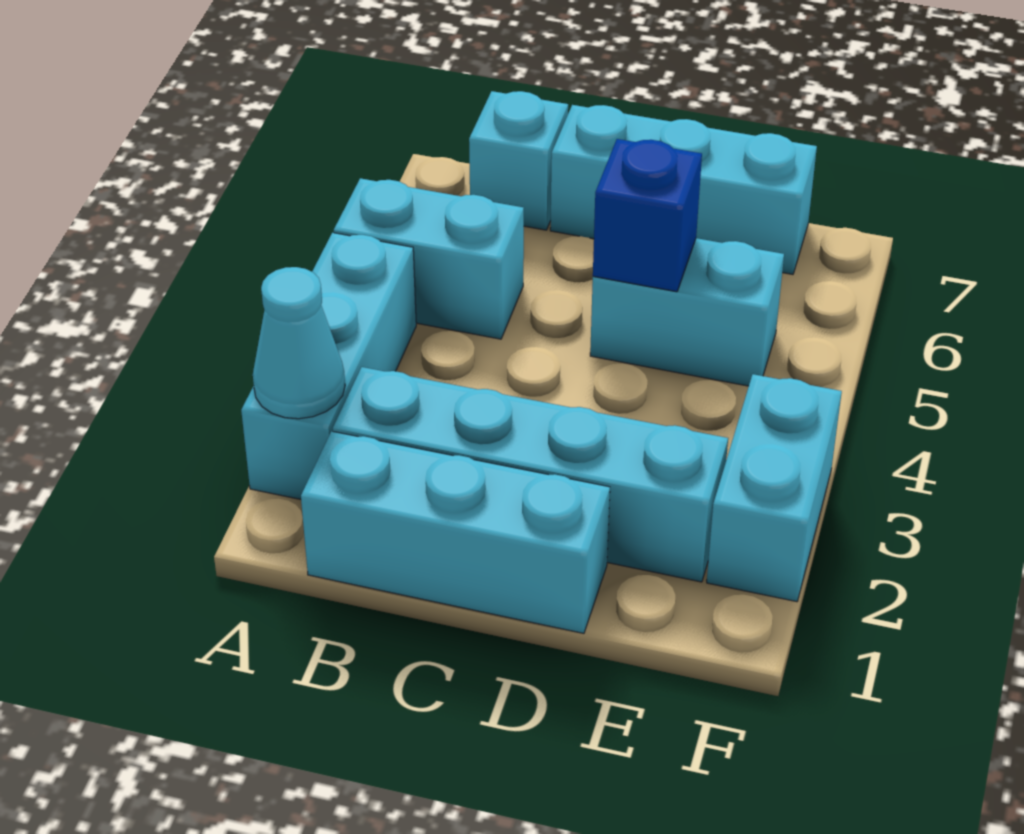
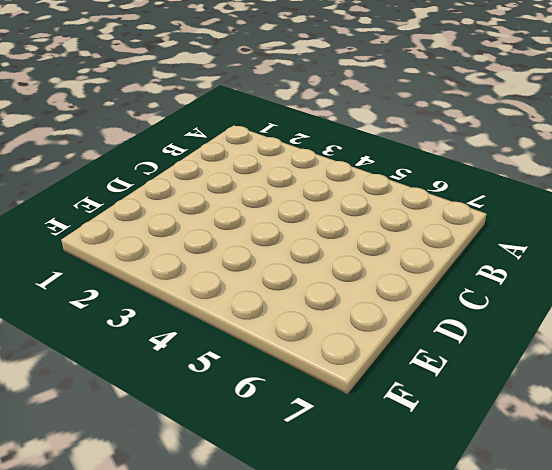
none -> cyan 1x3 brick [241,233,416,499]
none -> cyan 1x2 brick [334,178,524,339]

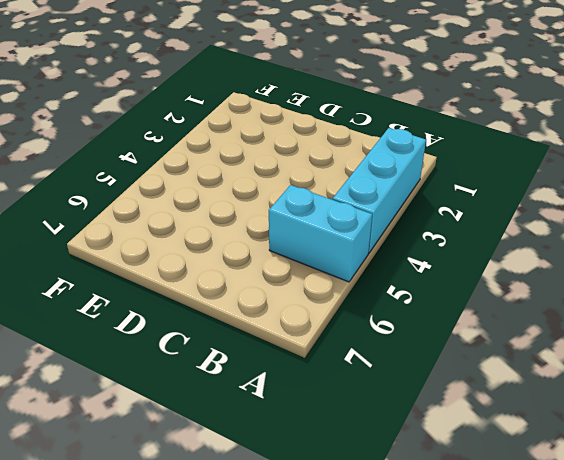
none -> cyan 1x3 brick [301,431,610,633]
none -> cyan 1x4 brick [333,367,728,582]

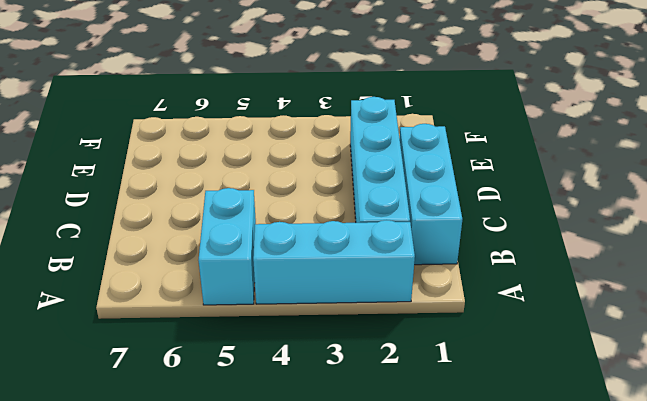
none -> cyan 1x1 brick [469,91,568,230]
none -> cyan 1x3 brick [550,105,817,274]

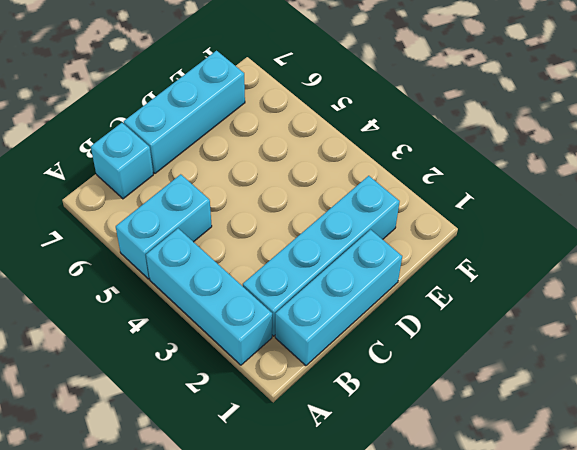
none -> cyan 1x2 brick [590,238,784,386]
none -> cyan 1x2 brick [707,374,842,602]

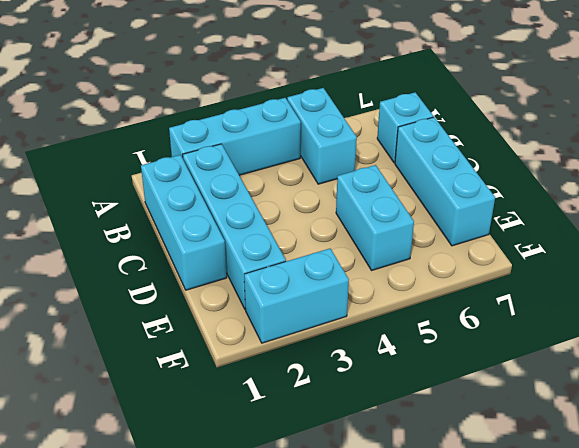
none -> cyan 1x1 cone [253,267,345,419]
none -> blue 1x1 brick [593,139,702,292]

